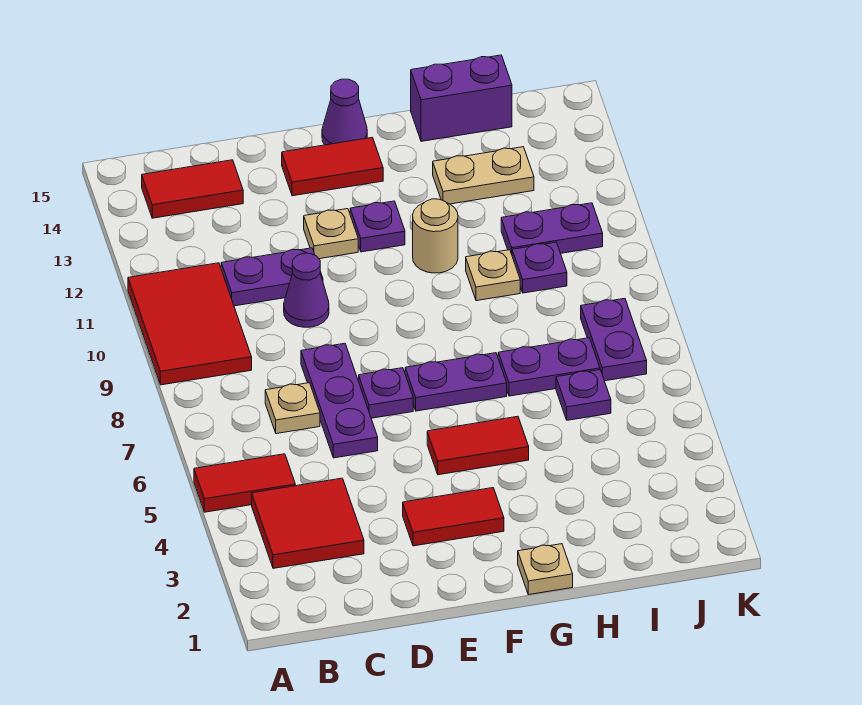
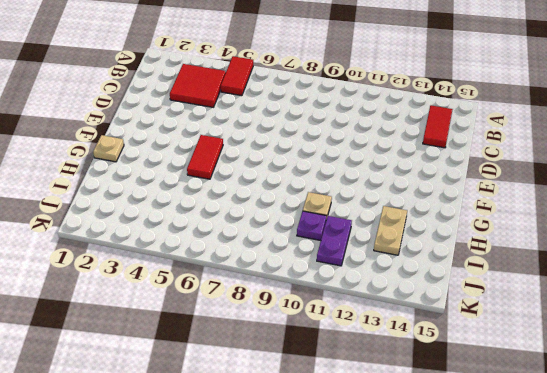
none -> red 2x3 tile [128,263,252,385]
none -> tan 1x1 plate [265,383,320,434]
none -> purple 1x2 plate [221,248,323,306]

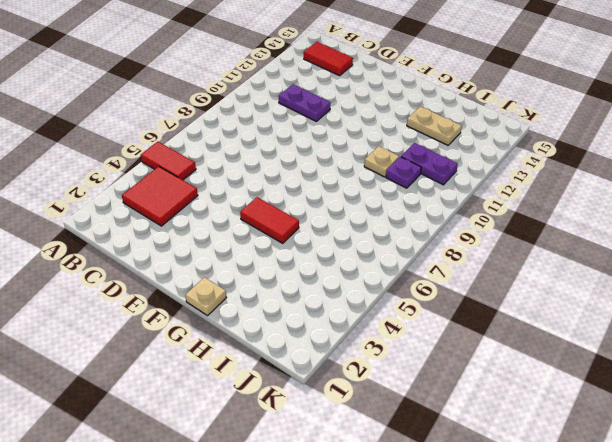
none -> red 2x3 tile [128,263,252,385]
none -> tan 1x1 plate [265,383,320,434]
none -> purple 1x3 plate [301,343,378,458]

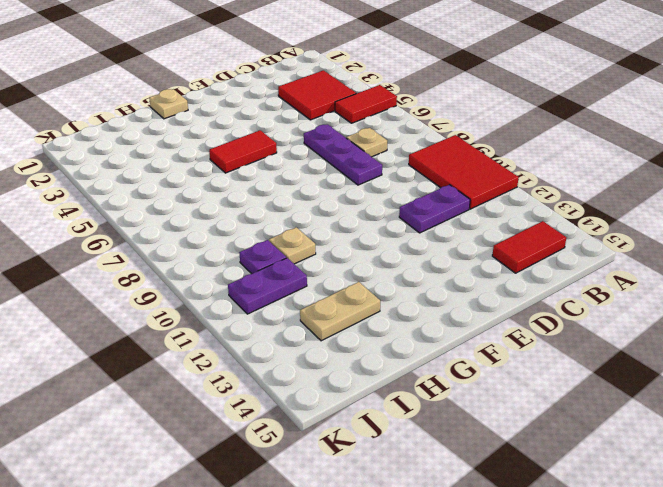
none -> purple 1x1 cone [284,253,329,327]
none -> red 1x2 tile [403,488,504,546]
none -> purple 1x1 plate [359,368,413,418]

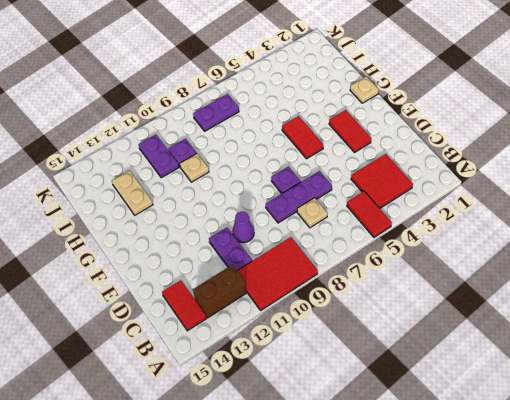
brown 1x2 brick [193,265,246,318] -> none
none -> tan 1x1 plate [304,209,358,259]
none -> red 1x2 tile [282,137,383,196]
none -> purple 1x2 plate [405,353,507,411]

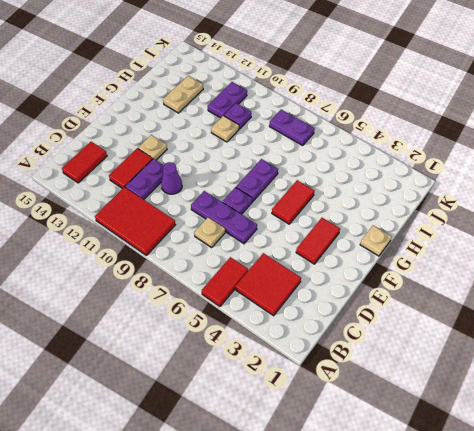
red 1x2 tile [109,148,153,189] -> red 1x2 tile moved to [282,137,383,196]
none -> purple 1x1 plate [350,201,405,252]
none -> purple 1x1 cone [322,79,367,145]
none -> tan 1x1 round brick [413,199,458,273]

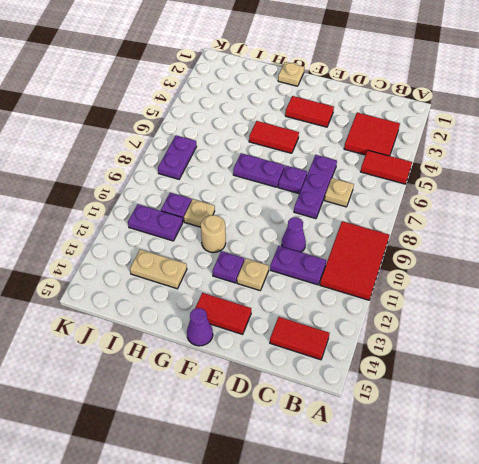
none -> purple 1x2 plate [498,338,600,396]
none -> purple 1x2 brick [411,55,512,141]
none -> purple 1x1 plate [556,370,611,420]

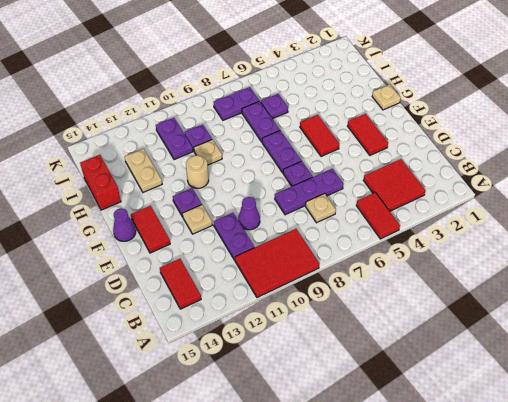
red 1x2 brick [80,155,121,210] -> purple 1x2 brick [411,55,512,141]

